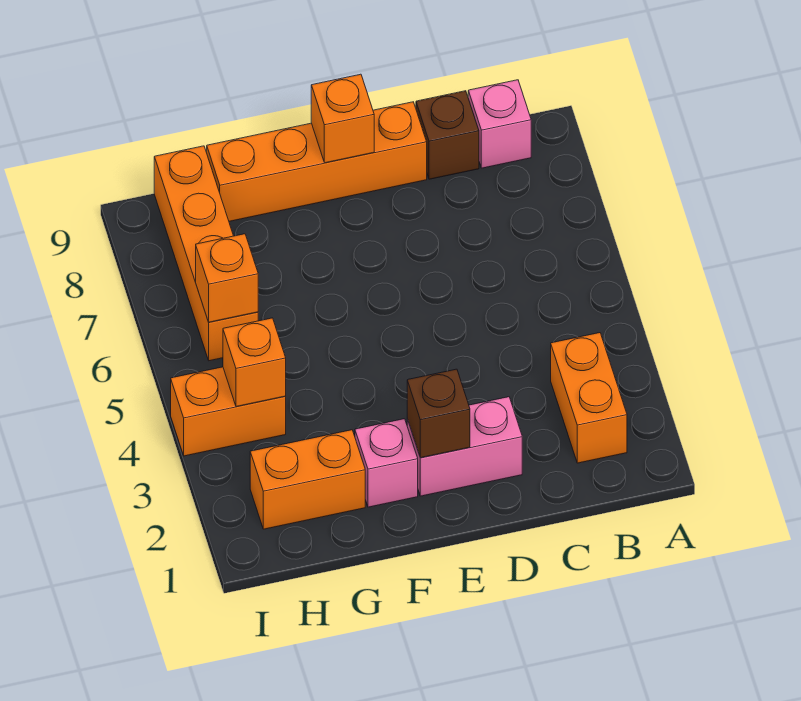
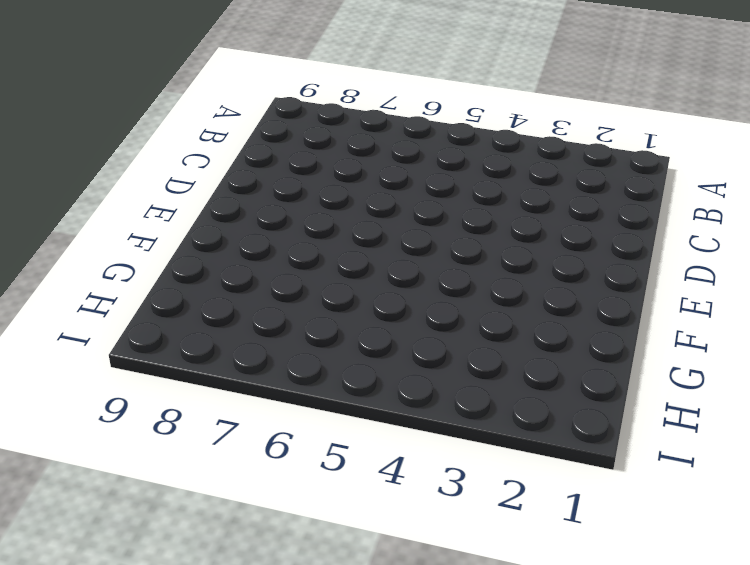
none -> orange 1x2 brick [551,333,627,463]
none -> pink 1x1 brick [468,80,531,168]
none -> brown 1x1 brick [416,91,479,179]

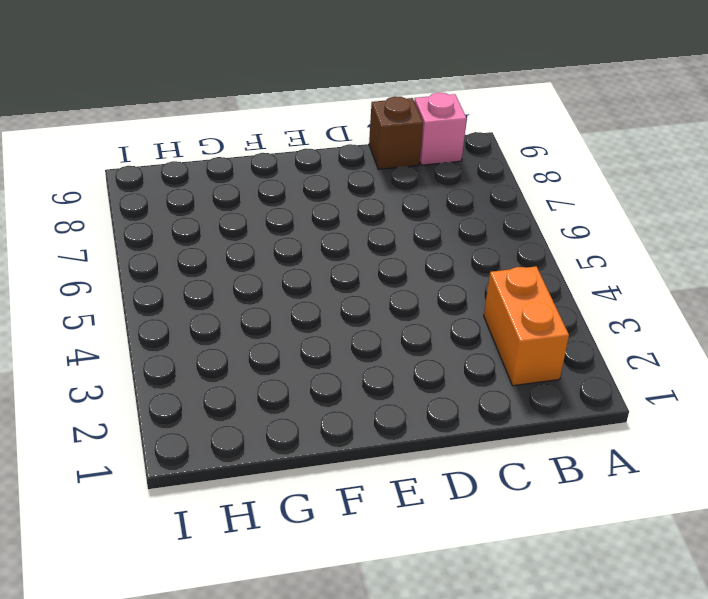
none -> pink 1x2 brick [407,397,522,496]
none -> orange 1x4 brick [207,102,427,221]
none -> pink 1x1 brick [355,419,418,507]

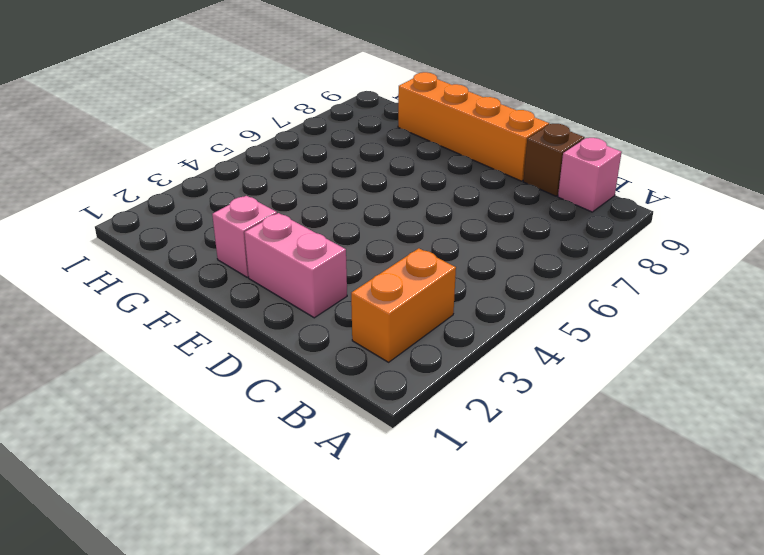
none -> orange 1x2 brick [250,430,365,529]
none -> orange 1x2 brick [171,367,286,456]
none -> orange 1x4 brick [154,146,258,361]

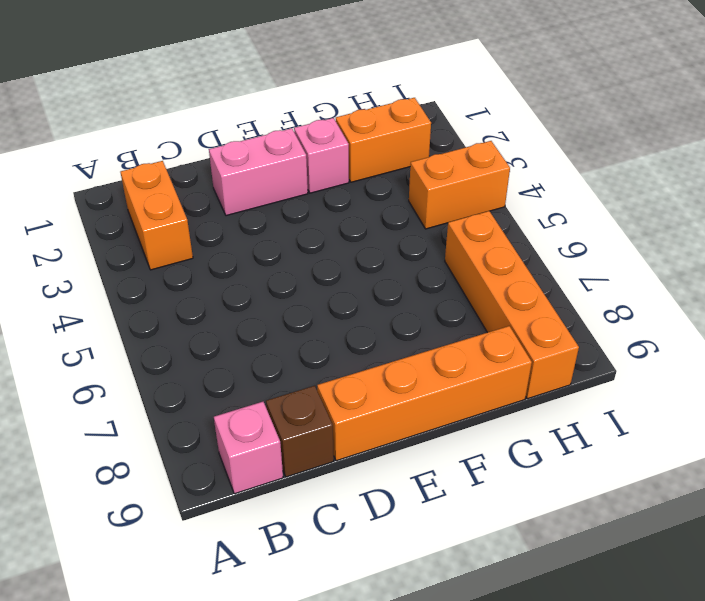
none -> brown 1x1 brick [407,369,470,458]
none -> orange 1x1 brick [311,74,374,163]
none -> orange 1x1 brick [223,318,286,407]

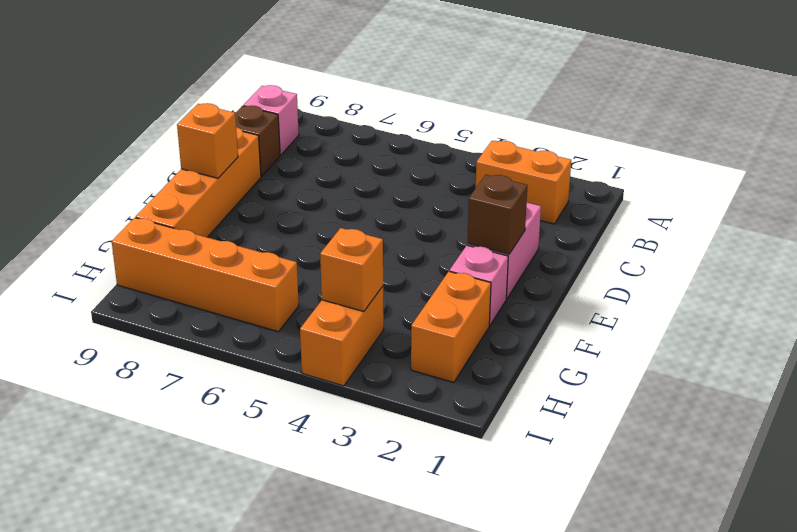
none -> orange 1x1 brick [196,234,258,322]

